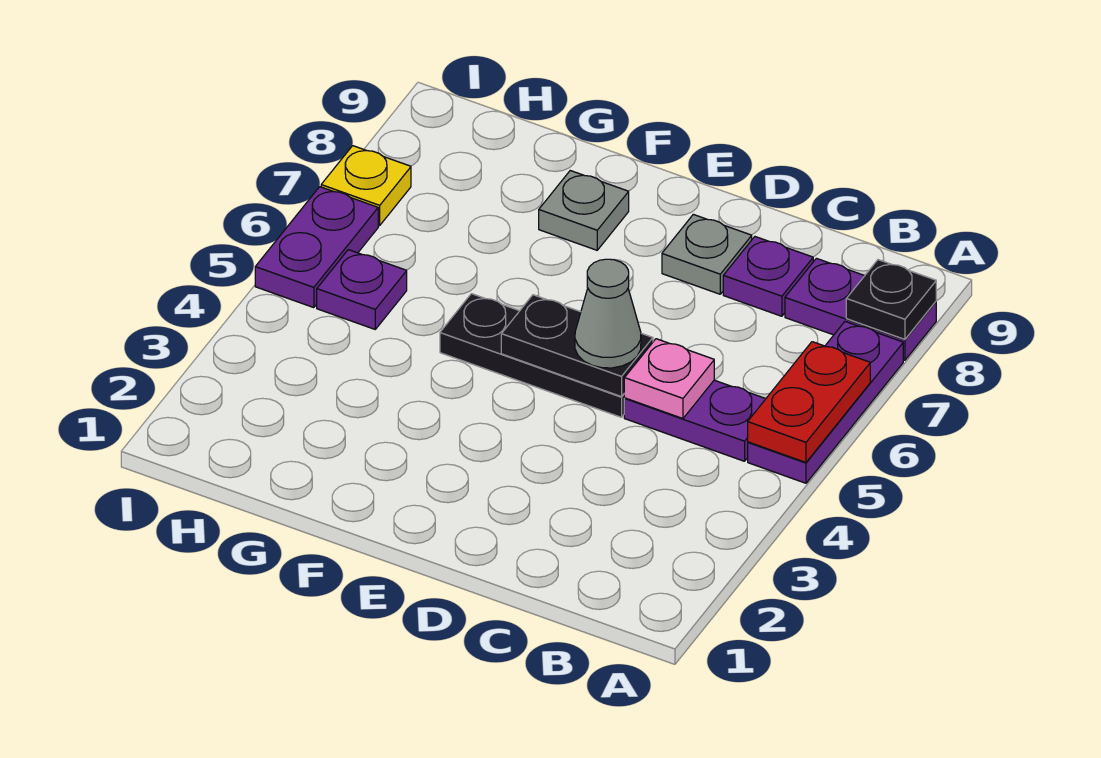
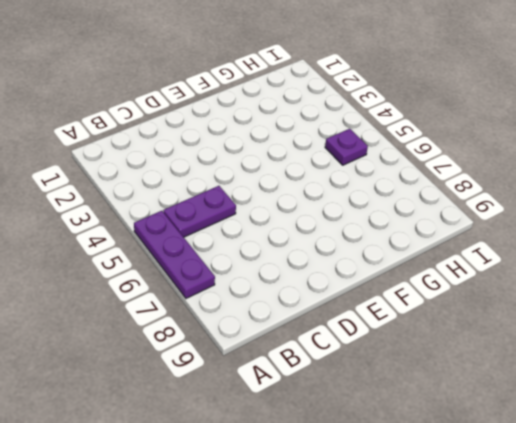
none -> purple 1x2 plate [785,258,936,360]
none -> purple 1x1 plate [723,237,813,316]
none -> black 1x3 plate [440,294,625,417]

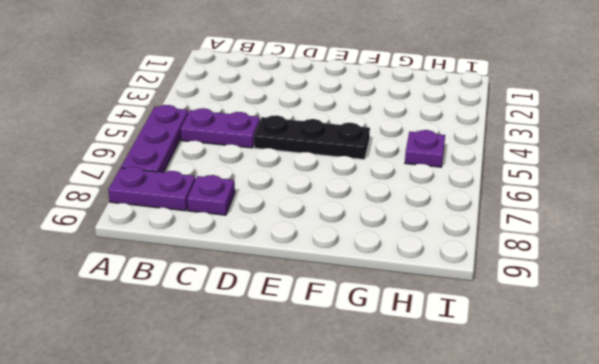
none -> grey 1x1 plate [662,214,752,294]
none -> grey 1x1 plate [539,171,629,250]
none -> purple 1x2 plate [255,187,378,308]

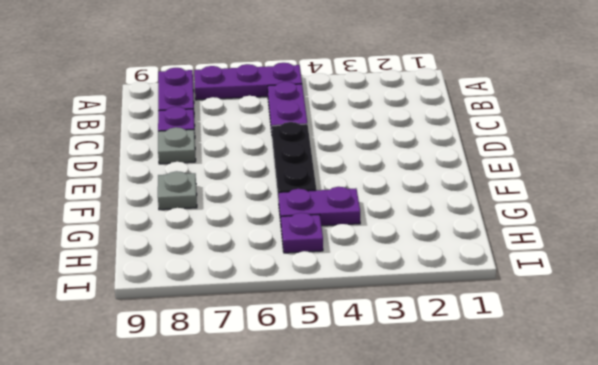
purple 1x2 plate [279,187,360,226] -> purple 1x2 plate moved to [255,187,378,308]
none -> yellow 1x1 plate [321,146,411,225]
none -> red 1x2 plate [748,342,870,462]
none -> black 1x1 plate [846,260,936,339]

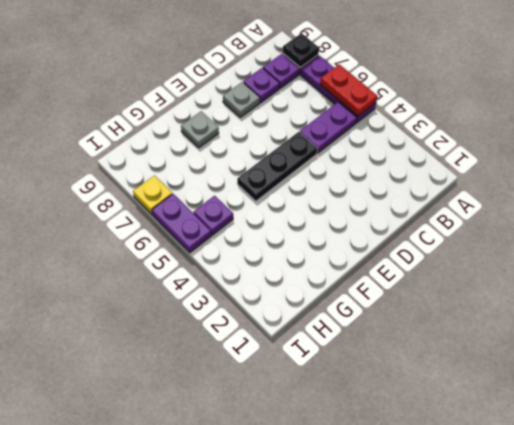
none -> pink 1x1 plate [624,339,714,419]
none -> black 1x2 plate [501,295,653,397]
none -> grey 1x1 cone [575,259,641,368]

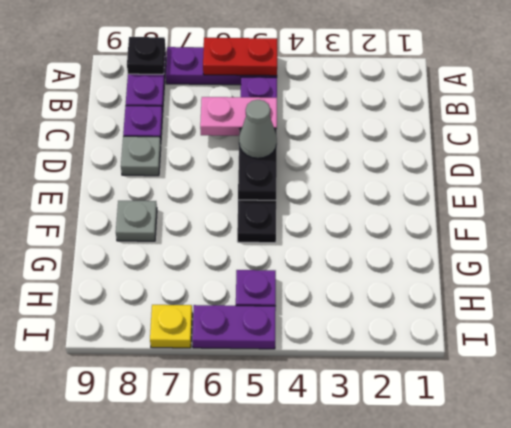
pink 1x2 plate [200,97,277,136] -> pink 1x1 plate [624,339,714,419]

